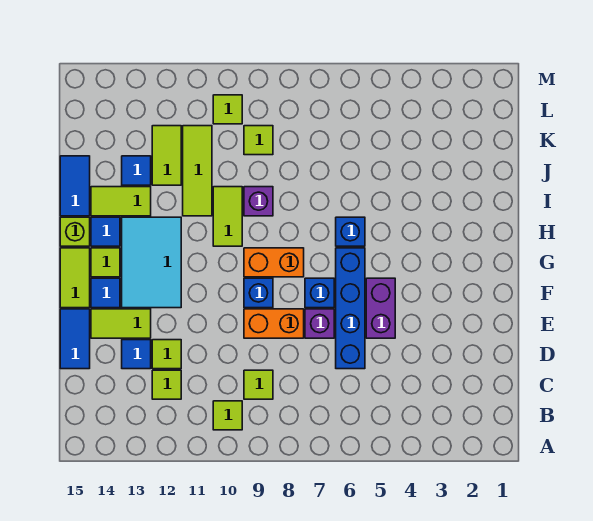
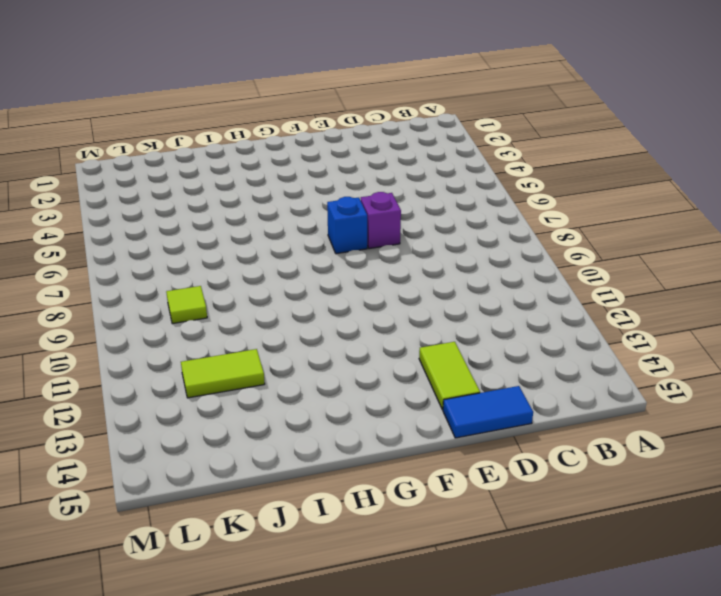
none -> lime 1x1 tile [213,401,242,430]
none -> lime 1x1 tile [244,370,273,399]
none -> lime 1x1 tile [152,370,181,399]
none -> blue 1x4 brick [336,248,365,369]

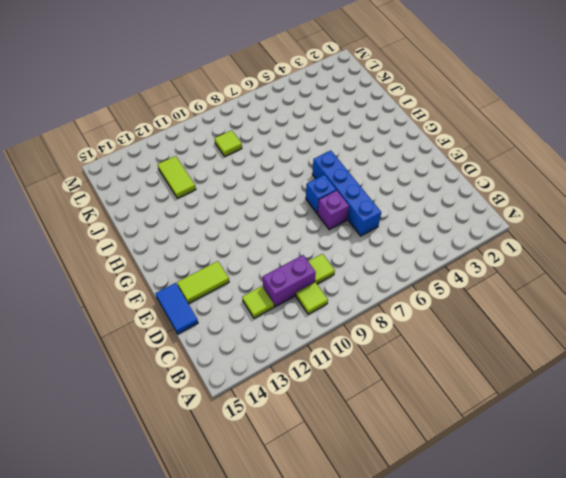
purple 1x2 brick [263,255,316,307] -> purple 1x2 brick turned to [366,278,395,338]
none -> lime 1x1 tile [152,340,181,369]
none -> blue 1x1 tile [122,340,151,369]
none -> orange 1x2 brick [244,309,304,338]
none -> blue 1x1 brick [244,278,273,308]

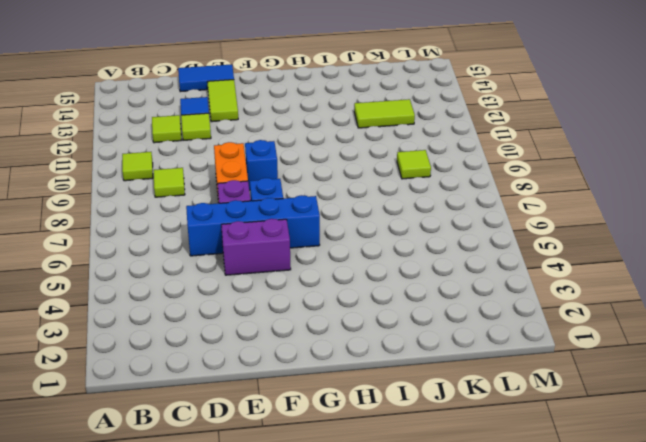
none -> cyan 2x3 tile [122,217,181,308]
none -> blue 1x1 tile [91,278,120,308]
none -> lime 1x2 tile [60,248,90,308]
none -> orange 1x2 brick [244,248,304,277]

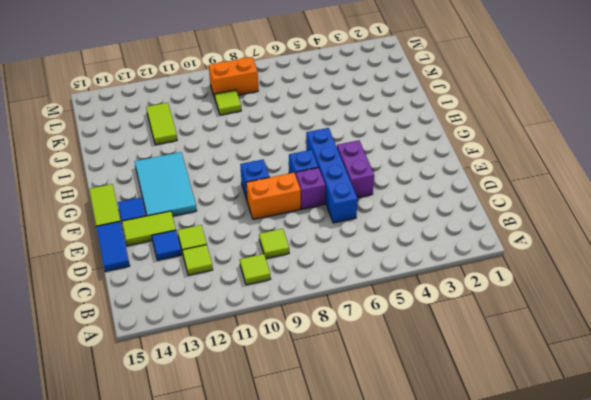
orange 1x2 brick [209,57,258,98] -> orange 1x2 brick moved to [244,248,304,277]
none -> lime 1x1 tile [91,248,120,277]
none -> blue 1x1 brick [336,217,365,246]
none -> lime 1x2 tile [213,187,242,246]
none -> blue 1x1 tile [91,217,120,246]

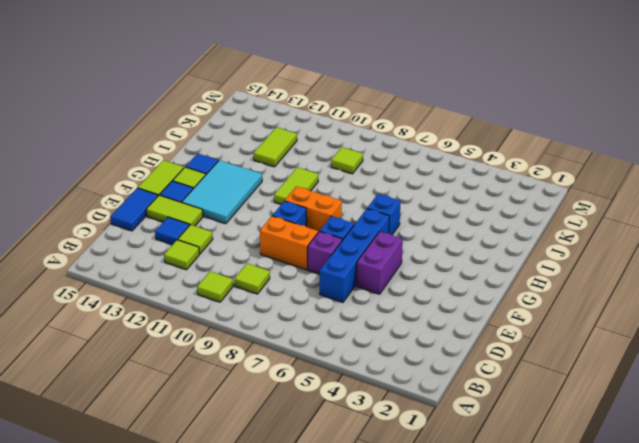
none -> lime 1x1 brick [60,217,90,246]
none -> purple 1x1 brick [244,187,273,216]
none -> lime 1x3 tile [183,126,212,216]
none -> lime 1x2 tile [91,187,151,216]

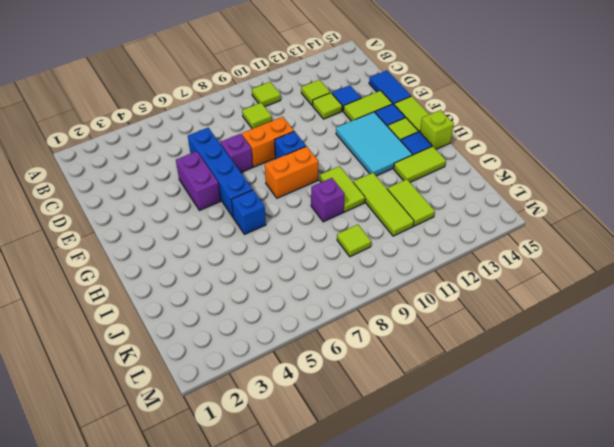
none -> blue 1x1 brick [305,278,334,308]
none -> blue 1x2 tile [60,156,90,216]
none -> blue 1x1 tile [122,156,151,185]
none -> lime 1x1 tile [213,95,242,124]

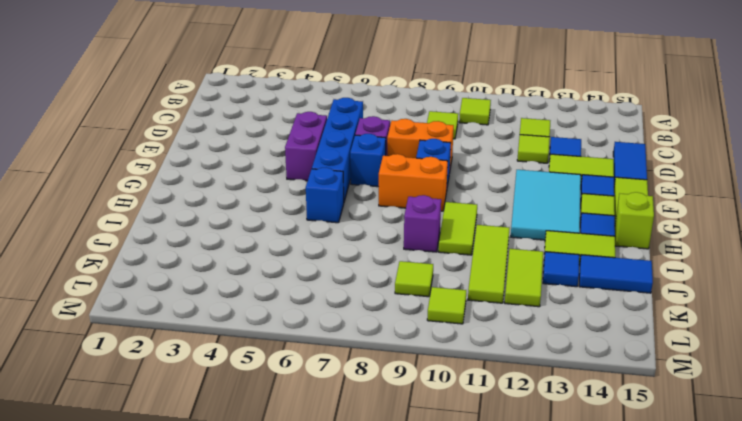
blue 1x2 tile [579,255,653,293] -> blue 1x2 tile turned to [60,156,90,216]

